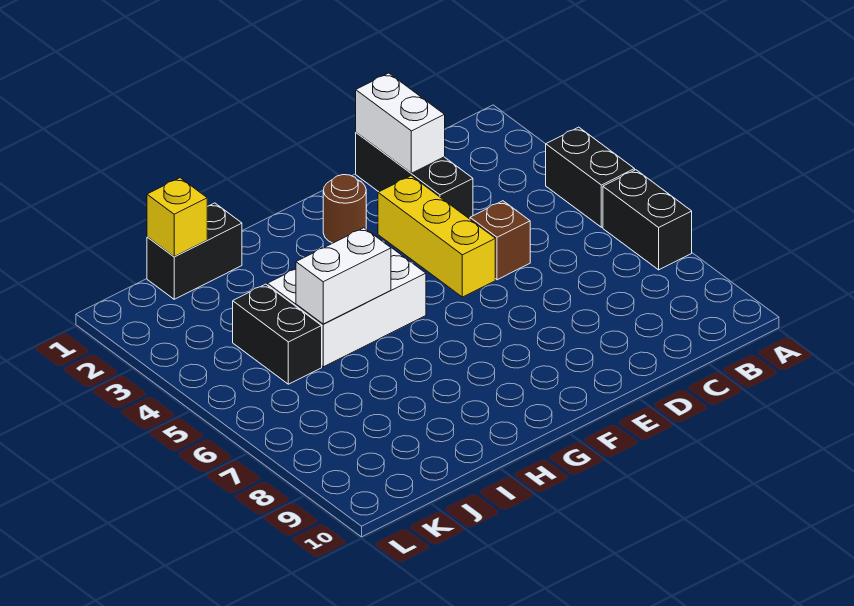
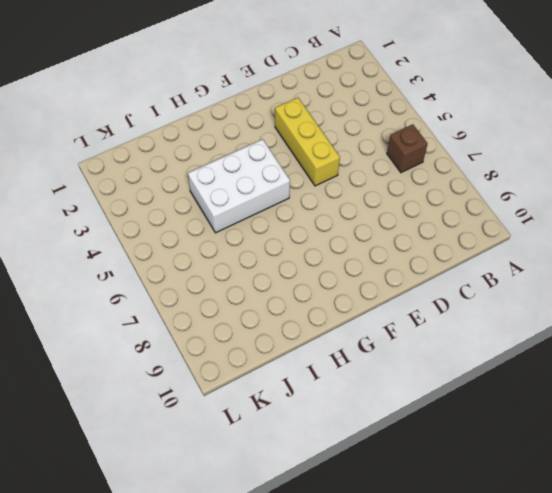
brown 1x1 brick [387,124,428,173] -> brown 1x1 brick moved to [470,201,530,280]
none -> black 1x2 brick [546,127,635,227]
none -> black 1x2 brick [603,170,692,270]
none -> black 1x3 brick [356,133,473,219]

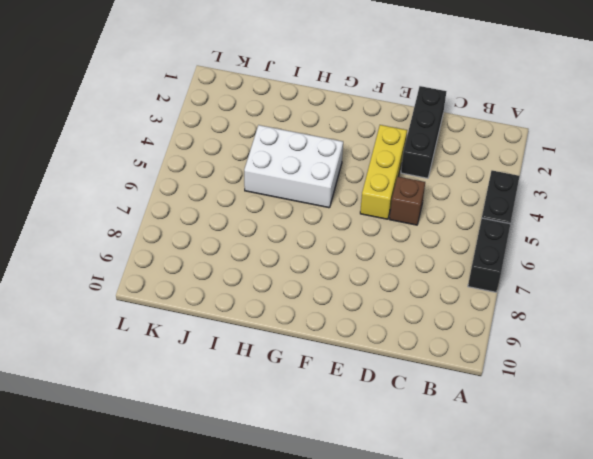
none -> brown 1x1 round brick [323,175,366,243]
none -> black 1x2 brick [147,203,242,299]
none -> black 1x2 brick [233,284,322,384]

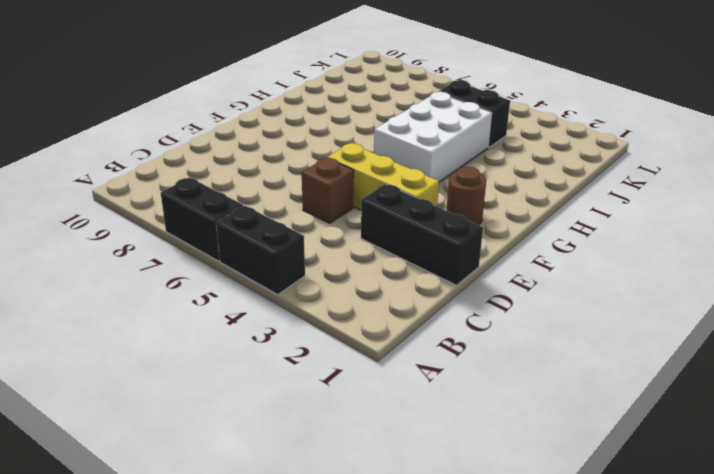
none -> black 1x2 brick [147,203,242,299]
none -> white 1x2 brick [356,73,445,173]
none -> white 1x2 brick [296,228,391,324]

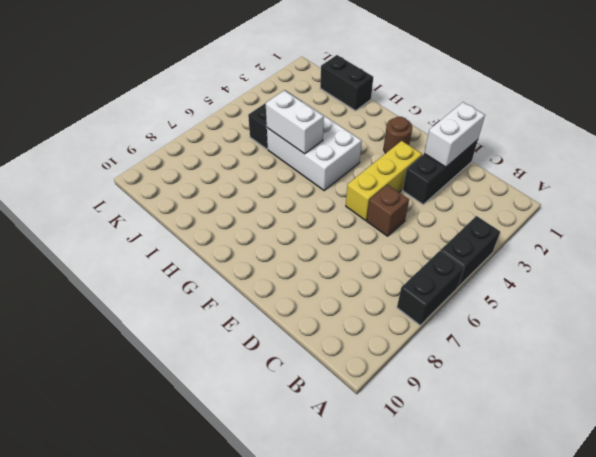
none -> yellow 1x1 brick [147,178,207,256]

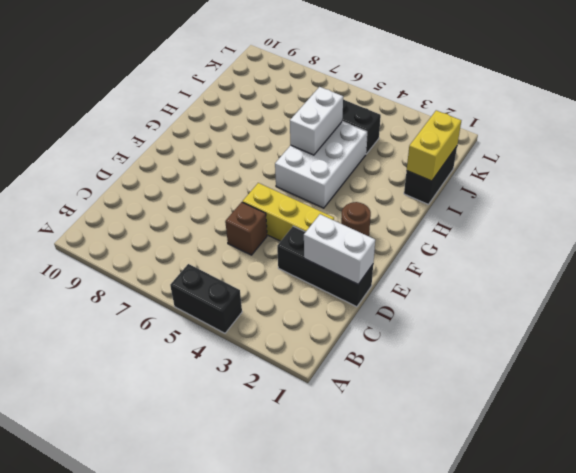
yellow 1x2 brick [407,110,461,181] -> yellow 1x1 brick [147,178,207,256]
none -> black 1x2 brick [603,170,692,270]

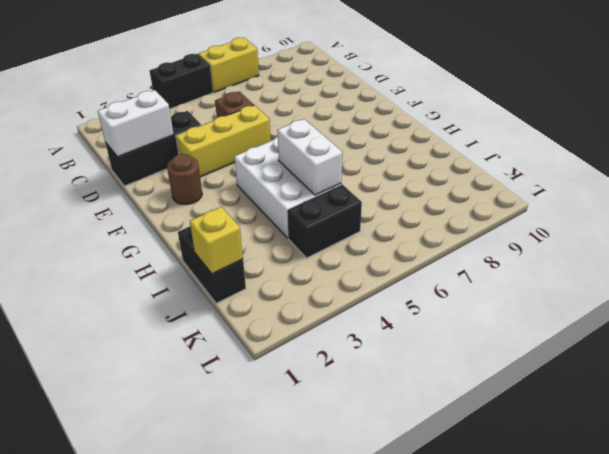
yellow 1x2 brick [199,37,259,92] -> black 1x2 brick [603,170,692,270]

